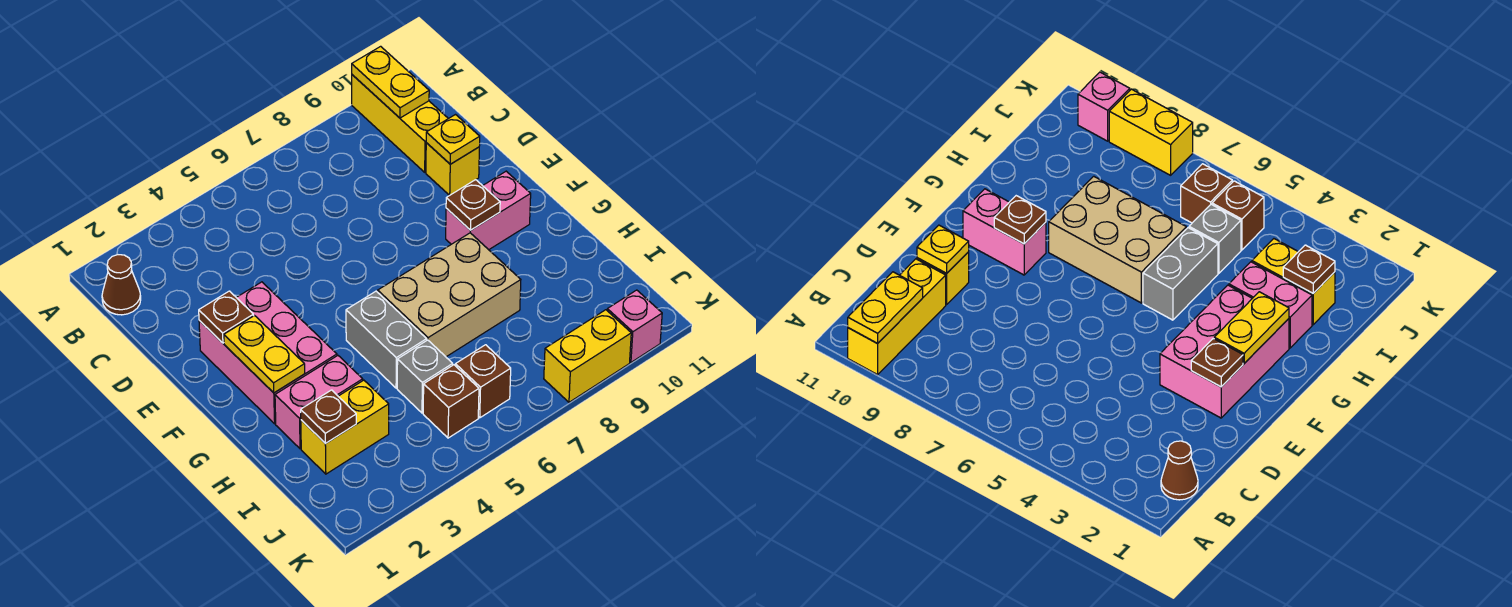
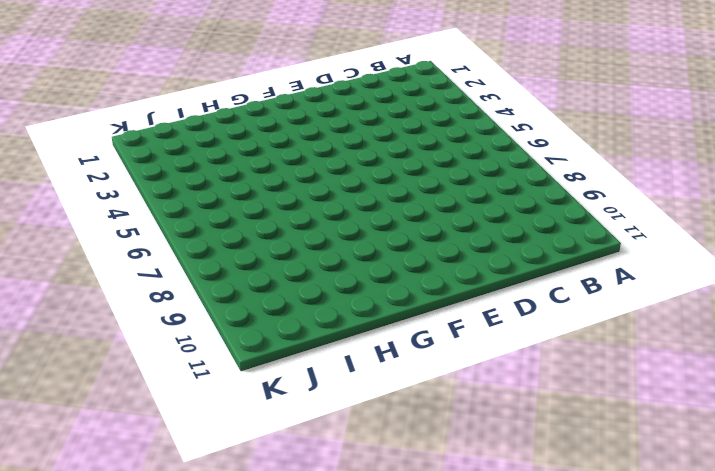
none -> yellow 1x3 brick [352,75,448,172]
none -> brown 1x1 cone [102,255,141,315]
none -> yellow 1x1 brick [426,143,479,195]

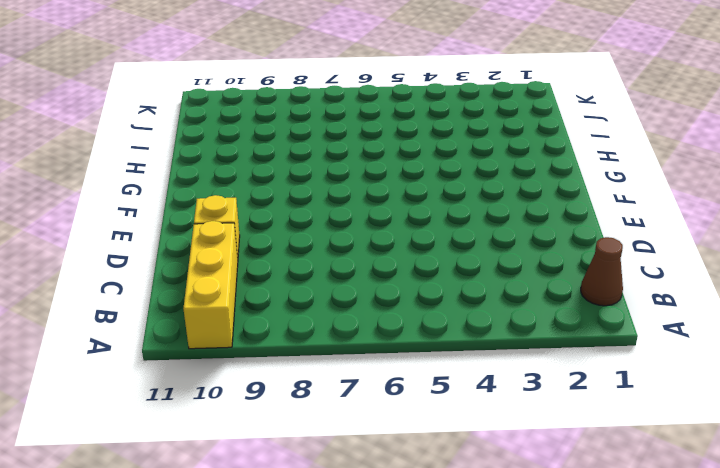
none -> pink 2x3 brick [199,282,337,424]
none -> pink 1x2 brick [446,171,531,250]
none -> grey 1x2 brick [346,291,427,388]

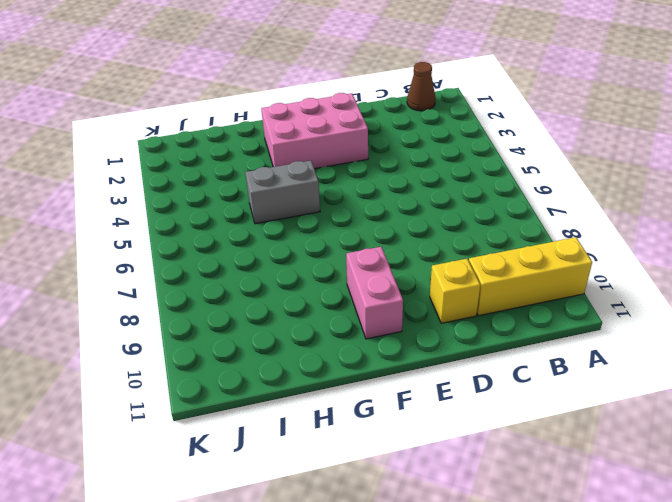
none -> tan 2x3 brick [378,233,521,357]
none -> pink 1x2 brick [275,356,363,449]
none -> yellow 1x2 brick [301,380,389,474]

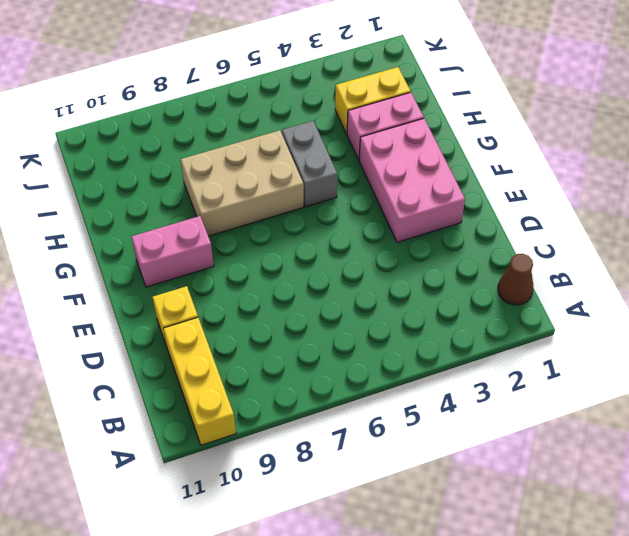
none -> grey 1x1 brick [397,340,453,413]
none -> brown 1x1 brick [423,365,479,438]
none -> brown 1x1 brick [455,345,511,418]

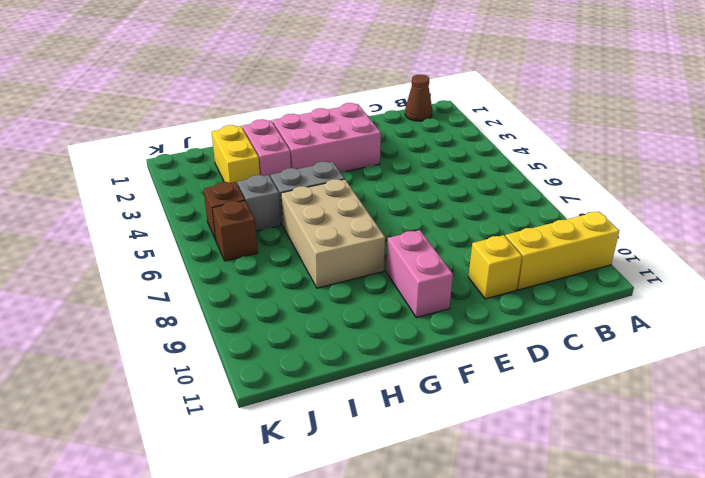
none -> yellow 1x2 brick [544,310,631,402]
none -> pink 1x1 brick [607,290,662,362]
none -> yellow 1x2 plate [352,46,429,118]

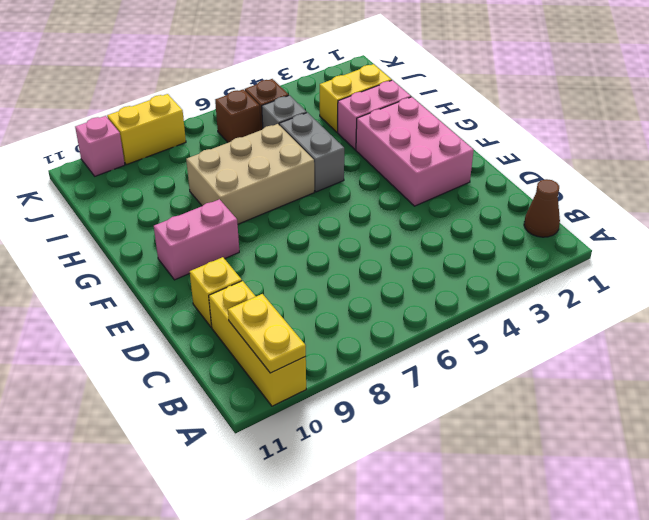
none -> yellow 1x1 plate [426,115,480,164]
none -> brown 1x1 plate [199,291,253,343]
none -> yellow 1x2 plate [224,316,305,393]

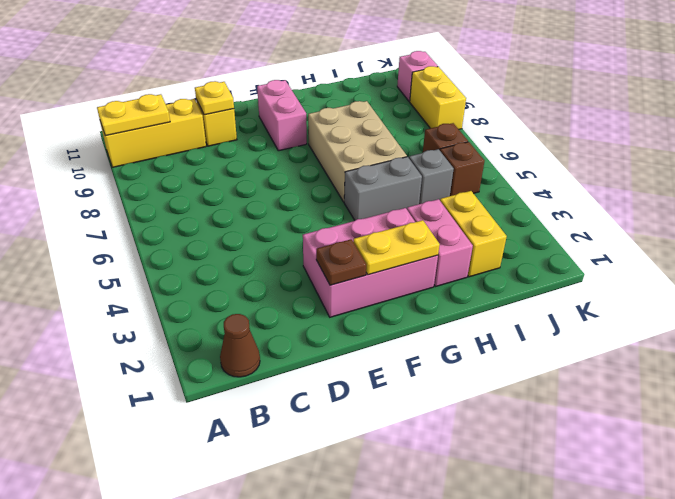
none -> brown 1x1 plate [446,180,500,230]
none -> brown 1x1 plate [301,390,356,444]

